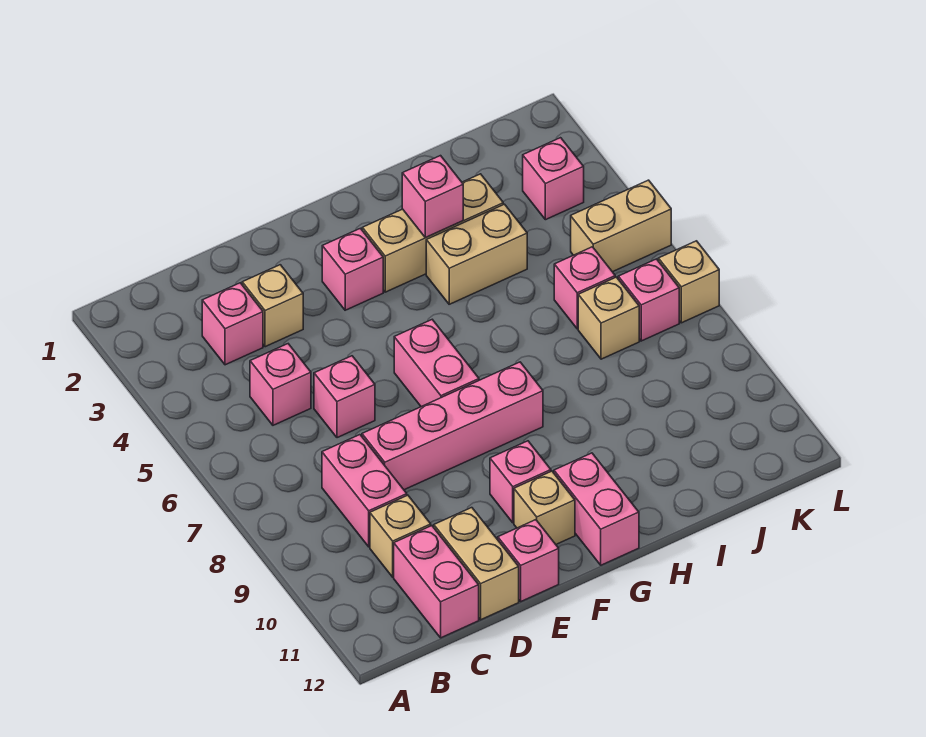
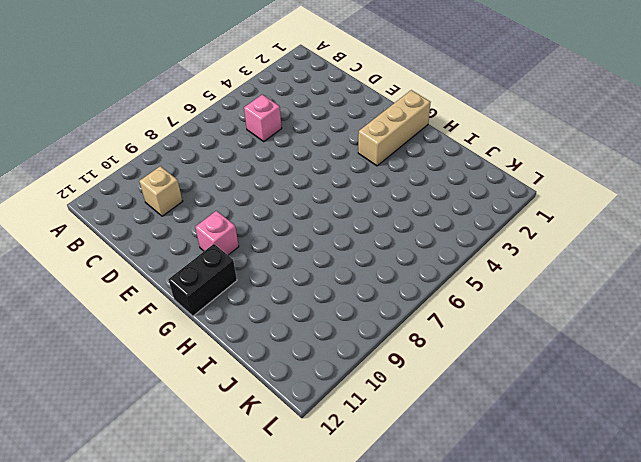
tan 1x3 brick [358,90,431,166] -> tan 1x3 brick turned to [362,174,503,292]
black 1x2 brick [168,244,237,316] -> pink 1x2 brick [554,453,639,565]
none -> pink 1x1 brick [202,283,263,365]
none -> pink 1x2 brick [322,435,407,547]
none -> pink 1x2 brick [394,526,479,638]

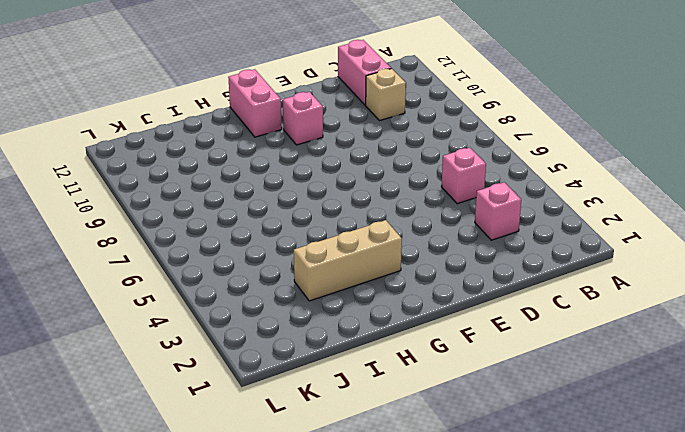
none -> pink 1x2 brick [322,435,407,547]
none -> tan 1x1 brick [242,265,303,347]
none -> pink 1x1 brick [314,356,375,438]

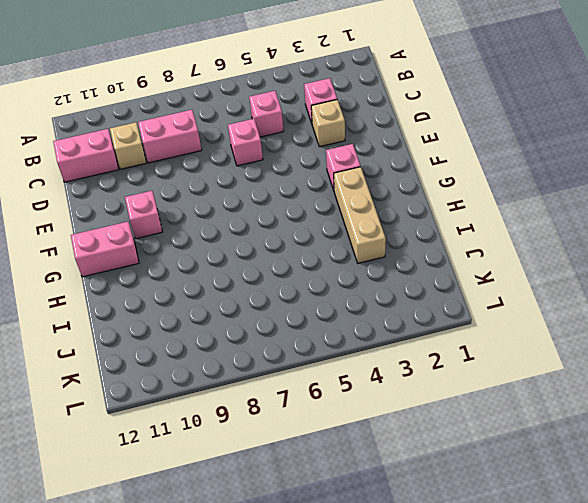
none -> pink 1x4 brick [362,362,543,490]
none -> tan 1x2 brick [434,508,519,620]
none -> pink 1x1 brick [498,520,559,601]

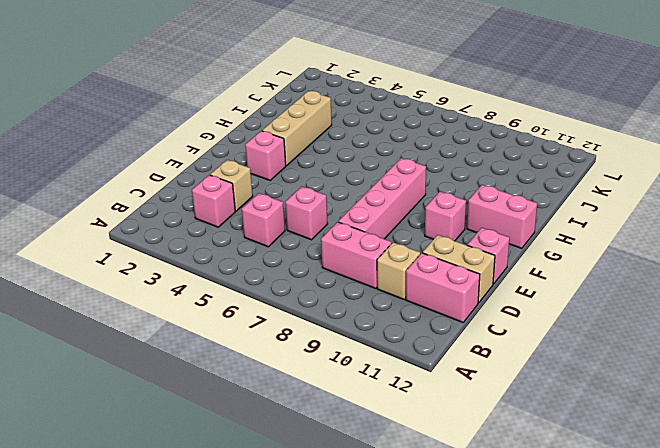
none -> pink 1x2 brick [394,320,479,407]
none -> tan 1x1 brick [514,471,575,544]
none -> tan 1x2 brick [426,204,527,304]

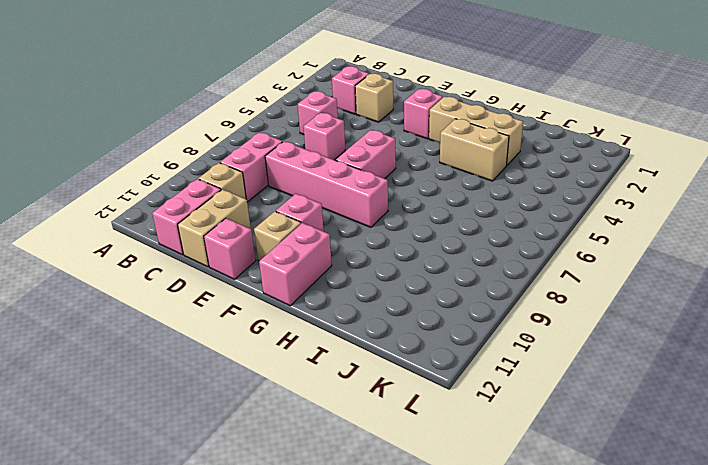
none -> pink 1x1 brick [554,247,615,329]
none -> tan 1x1 brick [578,277,639,359]
none -> pink 1x1 brick [523,138,584,220]

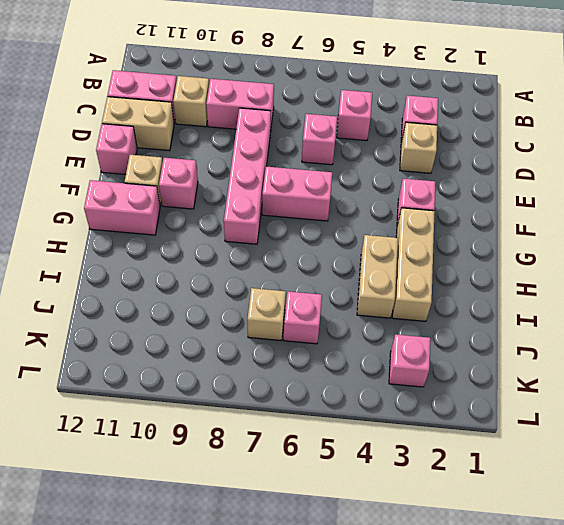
none -> tan 1x2 brick [571,180,671,272]
none -> pink 1x1 brick [618,259,679,341]
none -> tan 1x1 brick [658,241,719,323]

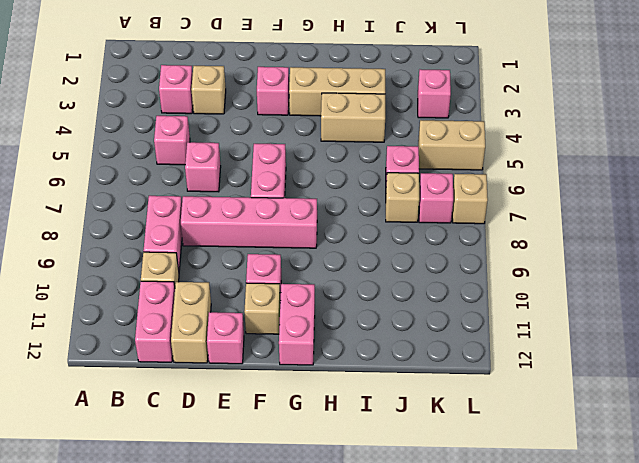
none -> pink 1x1 brick [402,156,463,237]

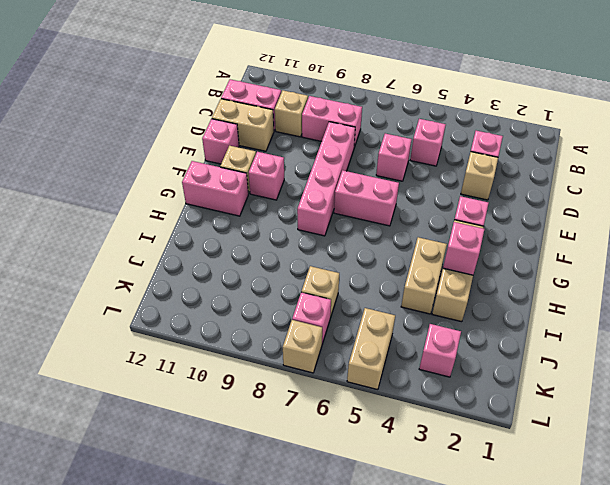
none -> pink 1x1 brick [554,247,615,329]

